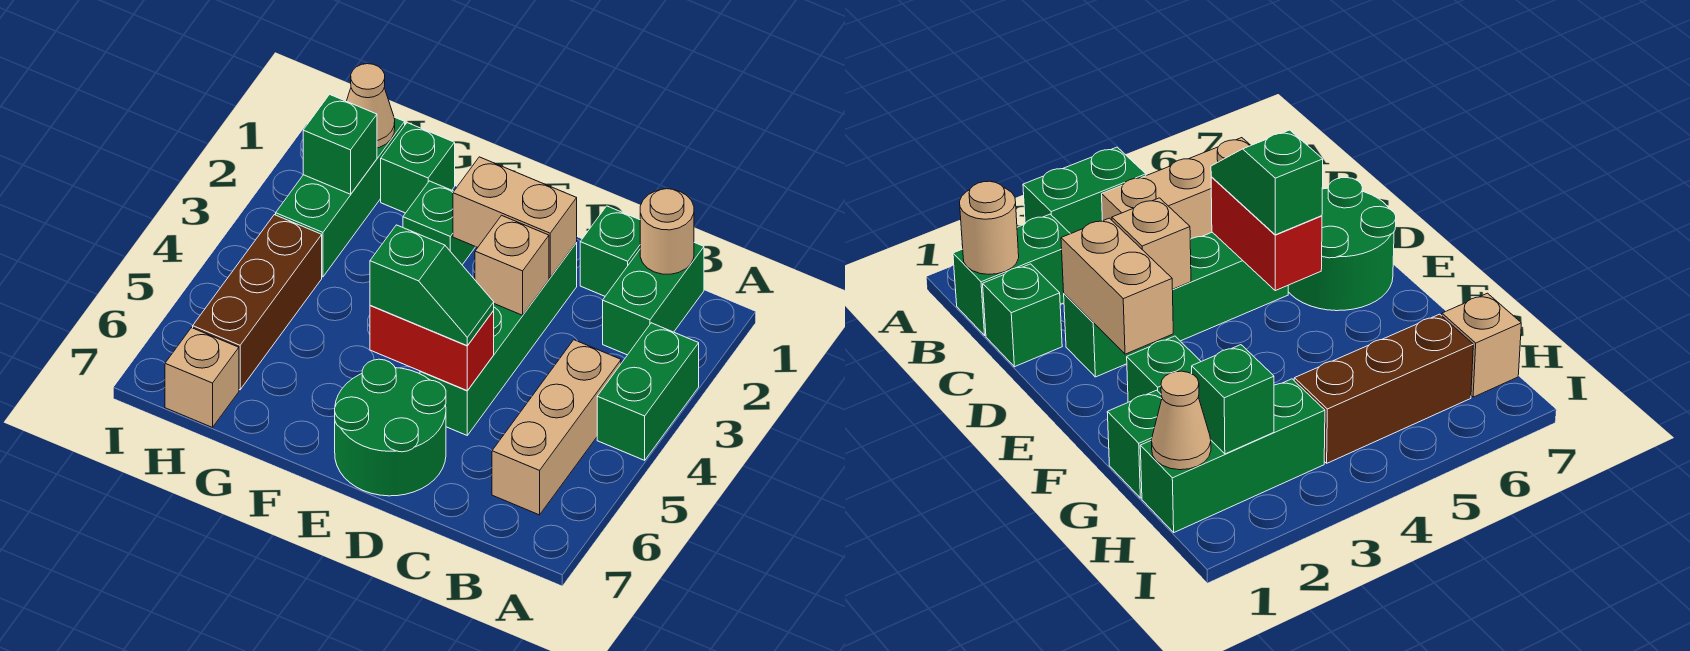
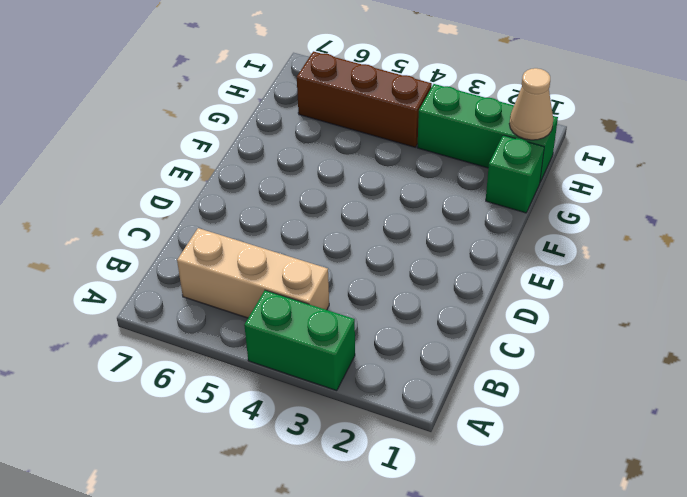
none -> green 1x2 brick [603,243,704,355]
none -> green 1x1 brick [580,206,640,296]
none -> green 1x4 brick [420,243,577,435]

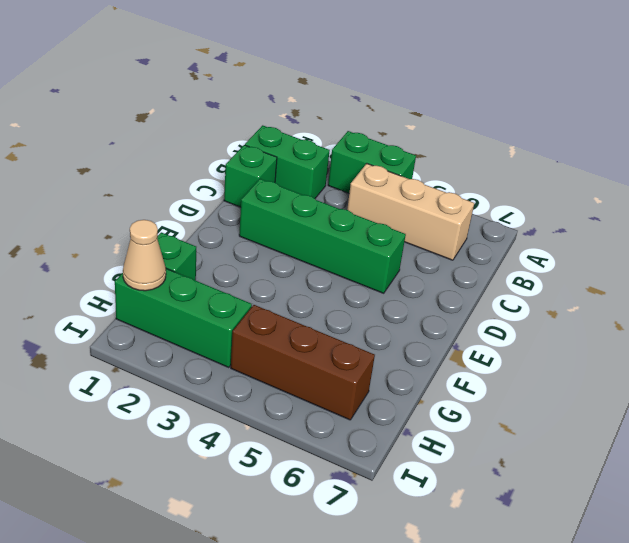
none -> green 2x2 round brick [335,359,446,496]
none -> green 1x1 brick [403,181,475,265]
none -> tan 1x1 brick [165,328,239,427]

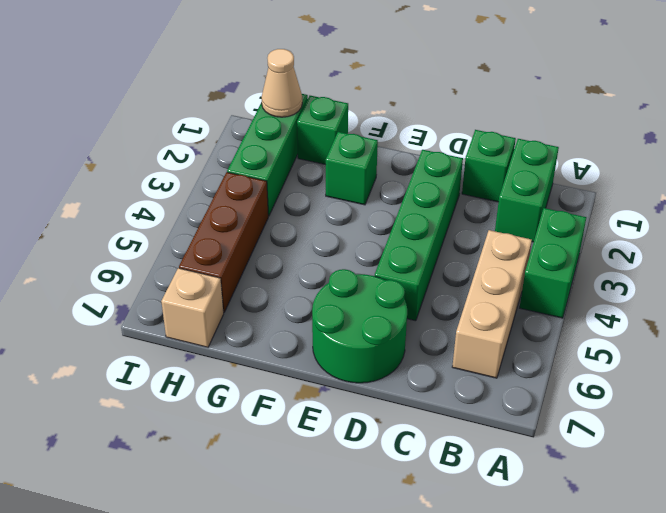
none -> tan 1x1 round brick [640,189,694,274]
none -> tan 1x2 brick [453,157,577,278]
none -> tan 1x1 brick [475,215,549,315]

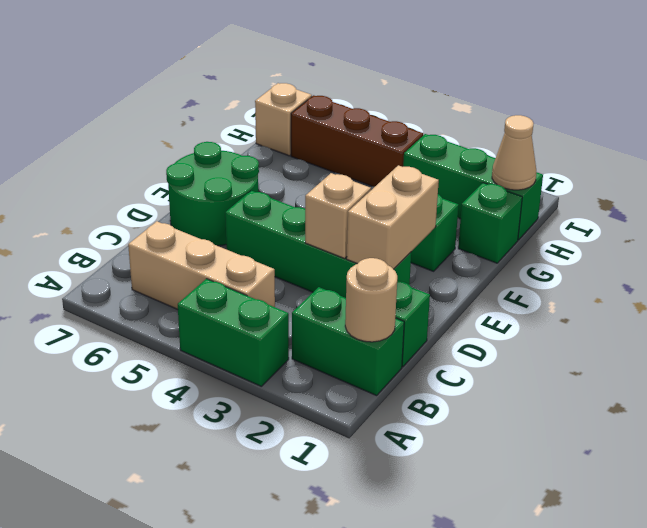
none -> red 1x2 brick [370,305,494,391]
none -> green 1x1 brick [303,94,377,194]
none -> green 1x2 slope [370,225,494,346]

